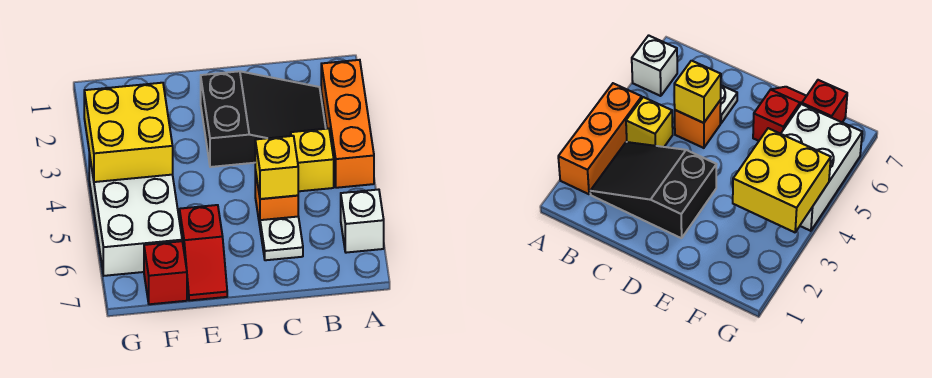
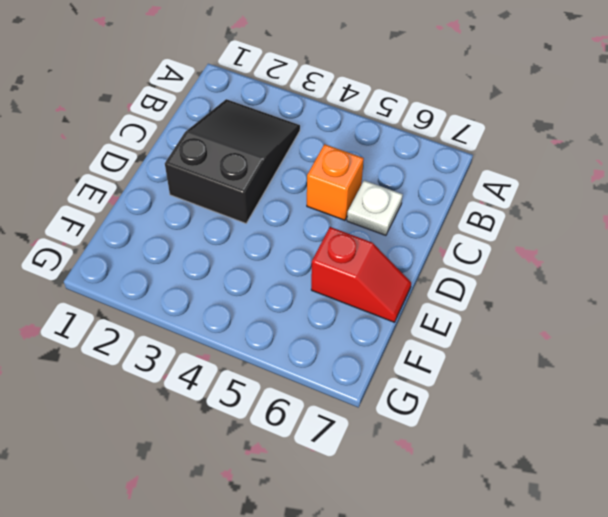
none -> orange 1x3 brick [321,60,374,188]
none -> white 1x1 brick [341,189,384,253]

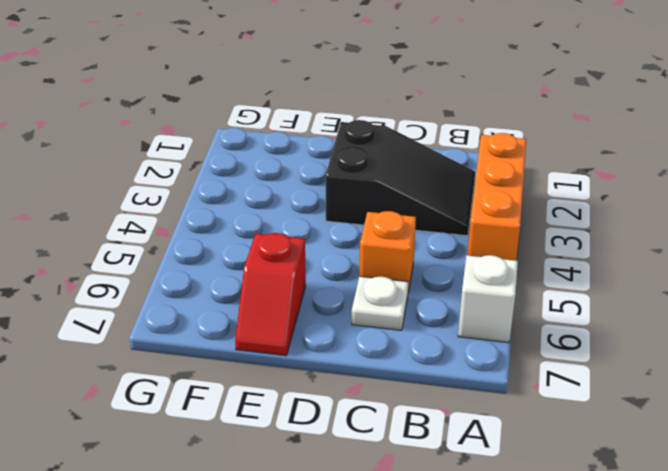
none -> yellow 1x1 brick [291,129,334,191]
none -> white 2x3 brick [89,153,182,276]

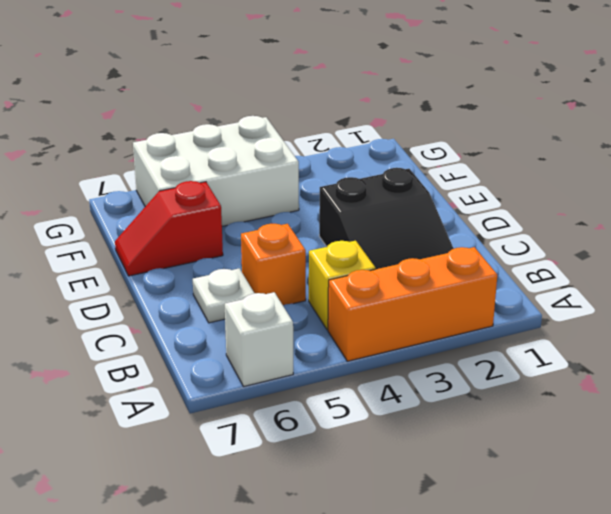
none -> red 1x1 brick [144,241,187,304]
none -> yellow 1x1 brick [255,136,298,199]

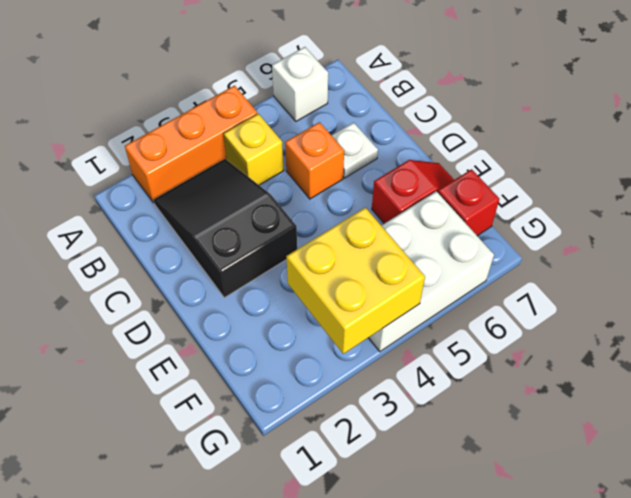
none -> yellow 1x1 brick [255,136,298,199]

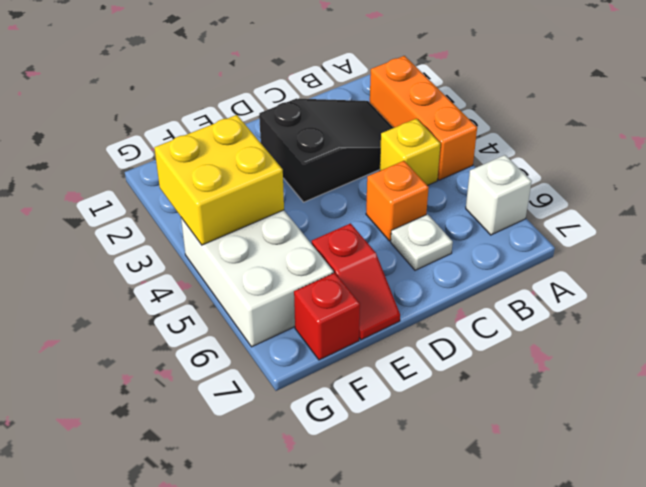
none -> yellow 1x1 brick [255,136,298,199]

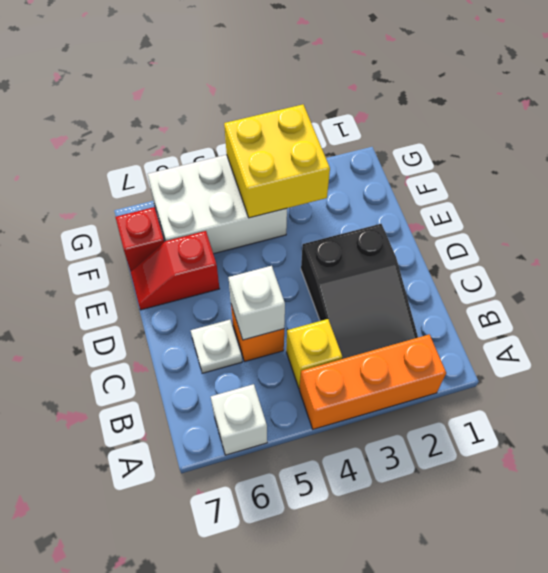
white 1x1 brick [228,266,285,340] -> yellow 1x1 brick [255,136,298,199]

